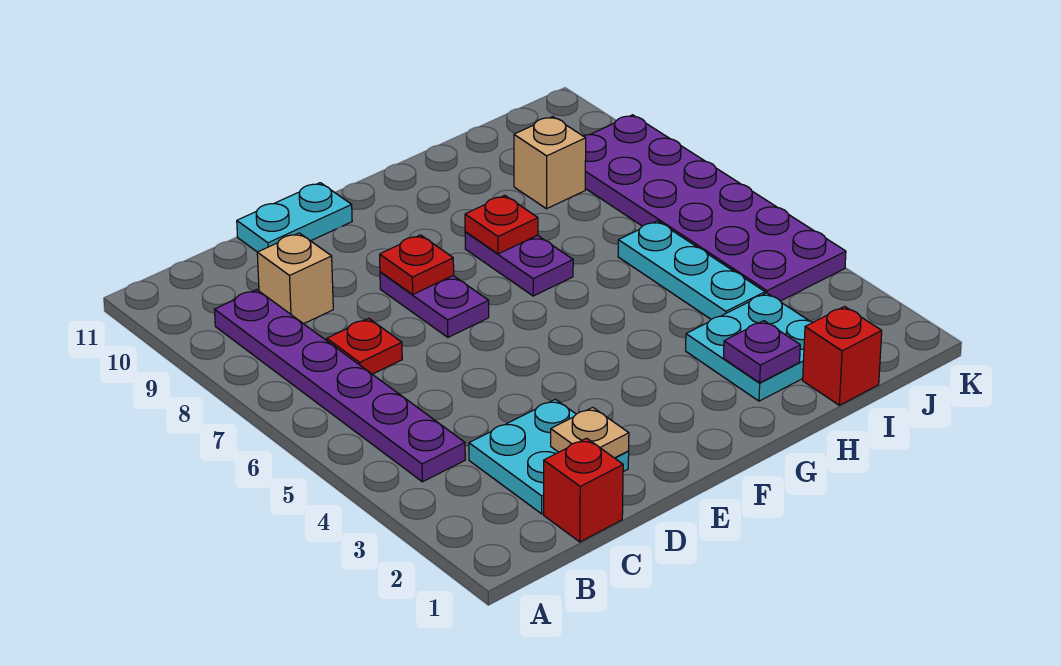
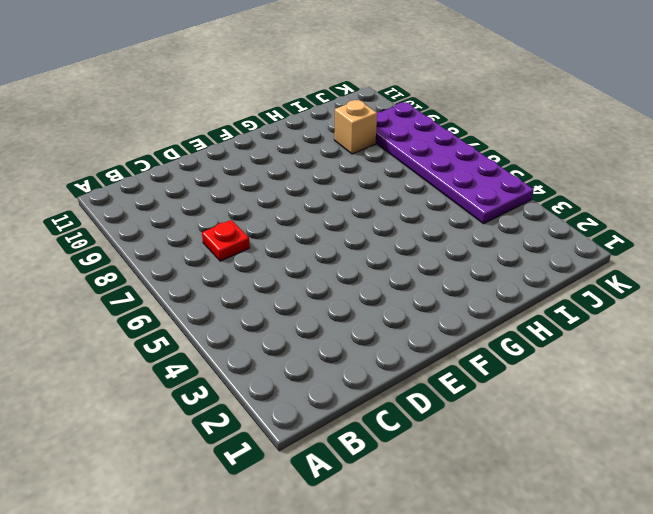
none -> purple 1x6 plate [215,290,465,482]
none -> red 1x1 brick [544,438,623,542]
none -> cyan 2x2 plate [469,399,629,514]

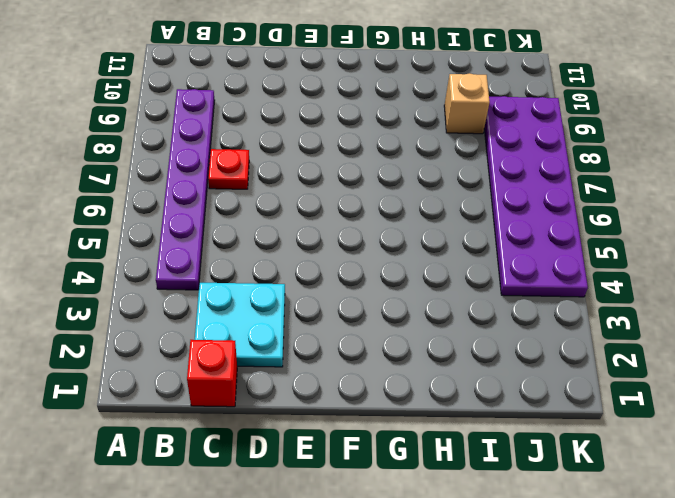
none -> tan 1x1 brick [257,233,333,324]
none -> cyan 1x2 plate [237,183,352,252]
none -> purple 1x2 plate [380,272,489,337]

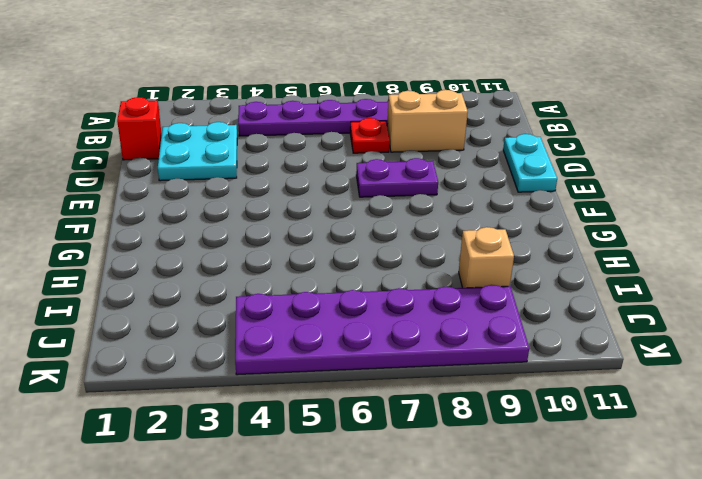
tan 1x2 brick [387,90,468,152] -> tan 1x1 brick [257,233,333,324]
none -> purple 1x2 plate [465,232,573,296]
none -> cyan 2x2 plate [686,293,813,401]
none -> red 1x1 brick [803,306,882,405]

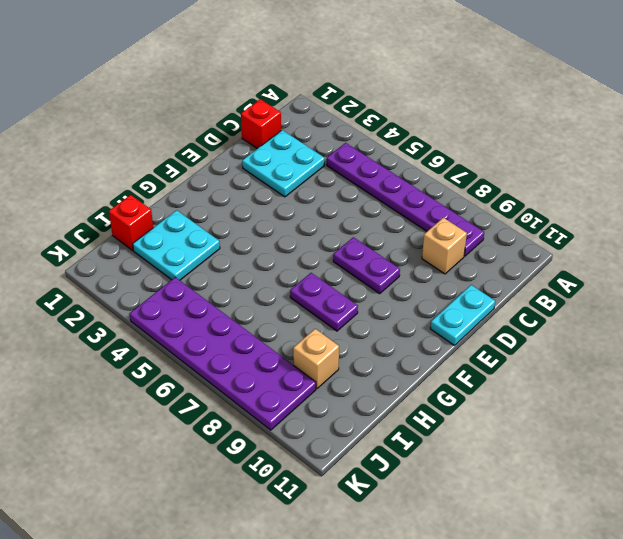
none -> red 1x1 plate [327,318,402,374]
none -> cyan 1x3 plate [618,221,765,319]
none -> tan 1x1 plate [551,407,629,458]

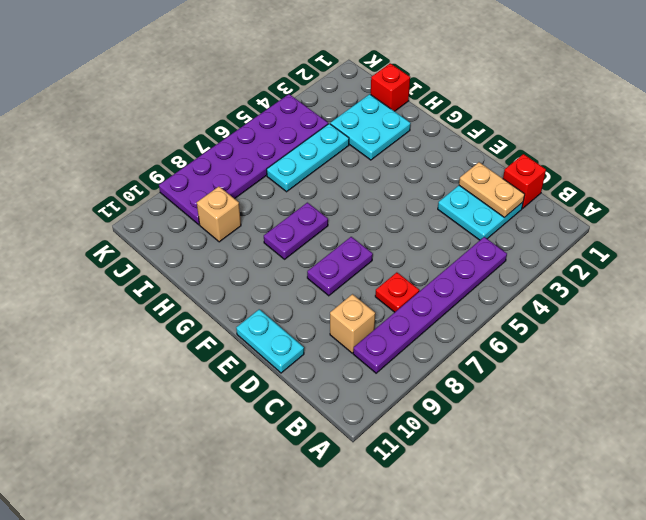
tan 1x2 plate [459,162,525,218] -> tan 1x1 plate [551,407,629,458]
none -> red 1x1 plate [380,235,454,294]
none -> red 1x1 plate [465,195,538,254]
none -> purple 1x1 plate [723,321,800,383]

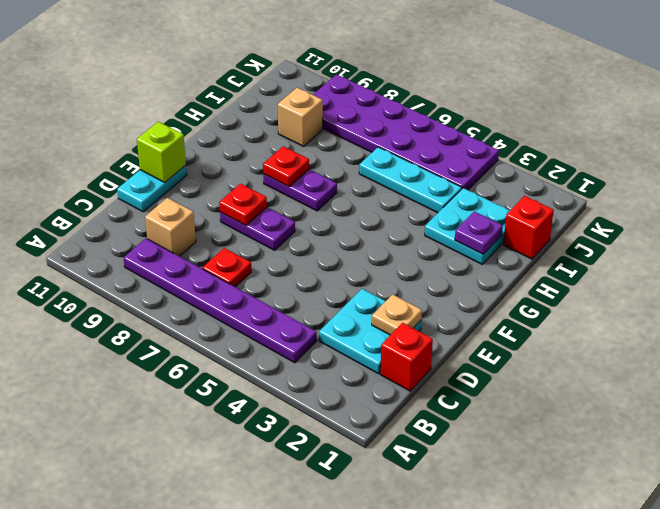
lime 1x1 brick [137,122,186,183] -> none

